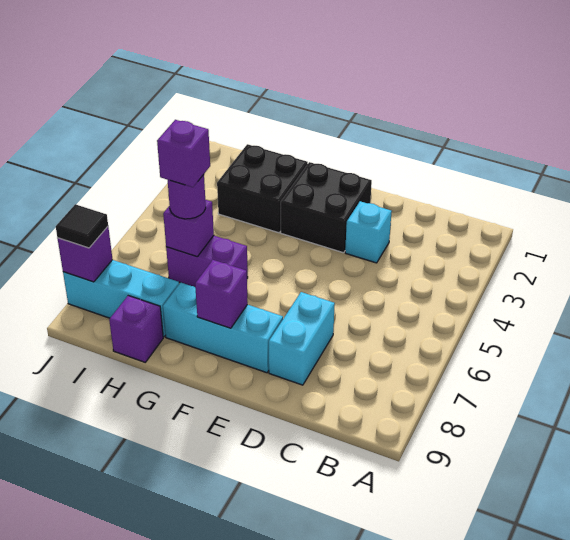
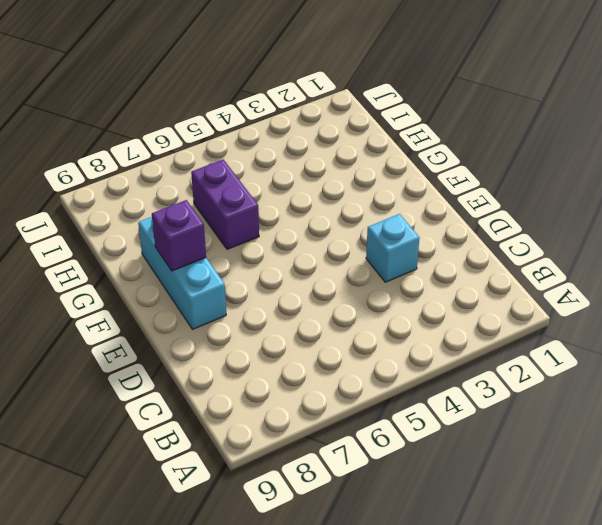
none -> cyan 1x2 brick [269,292,335,385]
none -> black 2x2 brick [281,162,372,253]
none -> black 2x2 brick [217,144,308,233]

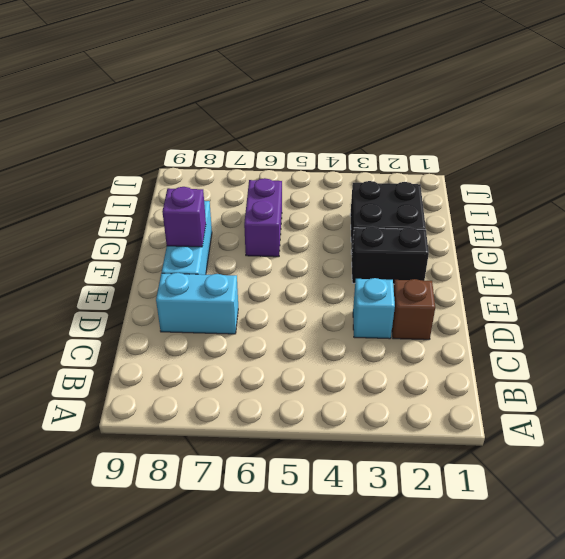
brown 1x1 brick [392,279,435,340] -> none
black 1x2 brick [352,226,429,284] -> black 2x2 brick [281,162,372,253]
none -> cyan 1x3 brick [63,260,179,337]
none -> purple 1x1 brick [109,296,163,362]
none -> purple 1x1 brick [163,200,214,257]

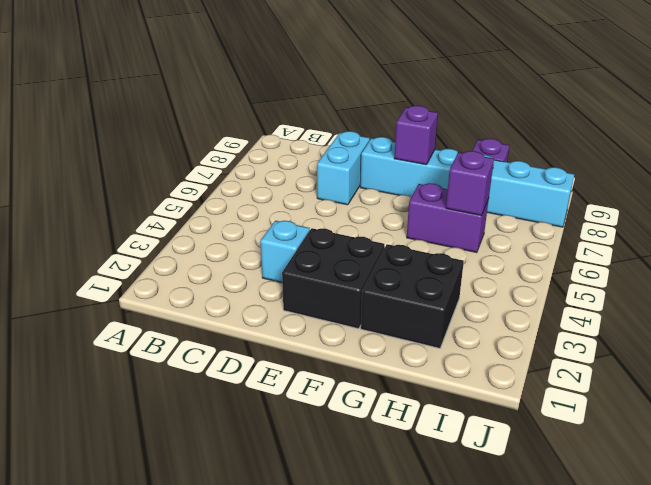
none -> purple 1x1 brick [57,227,113,282]
none -> purple 1x1 round brick [168,174,206,219]
none -> black 1x1 tile [56,204,108,248]

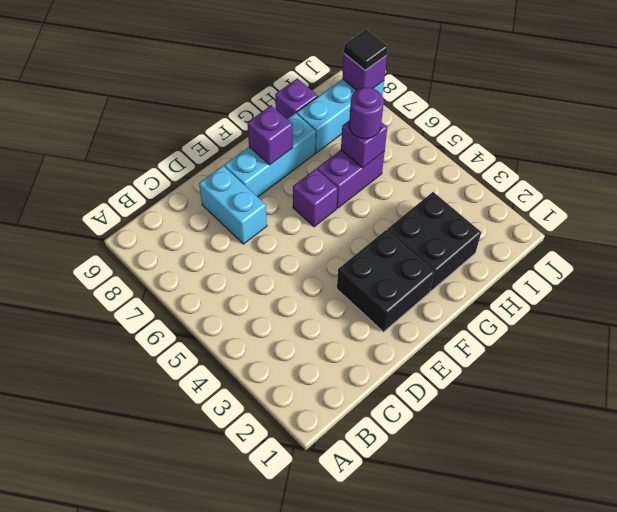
purple 1x1 brick [293,169,338,227] -> purple 1x1 brick moved to [157,120,210,187]
none -> cyan 1x1 brick [345,201,392,263]

